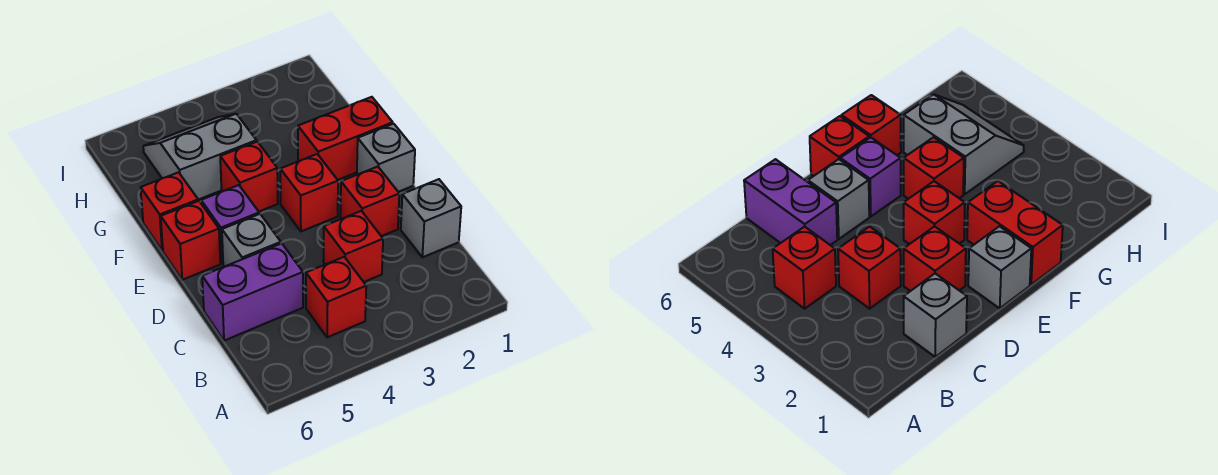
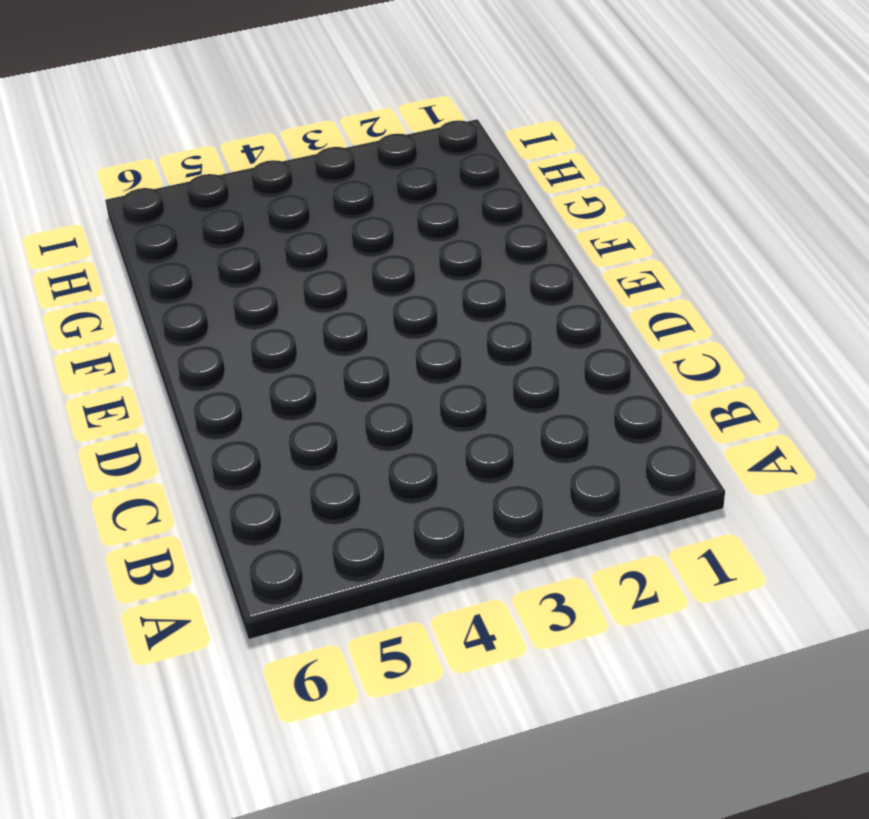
none -> red 1x1 brick [306,257,366,337]
none -> grey 1x1 brick [401,179,461,257]
none -> red 1x1 brick [323,211,383,282]

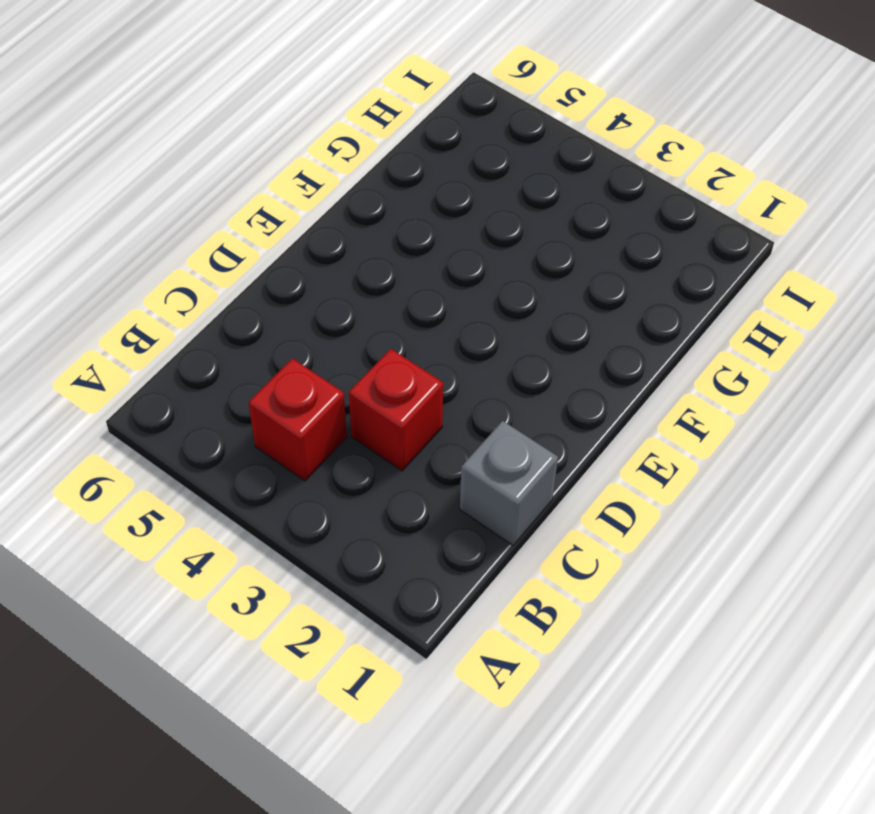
none -> purple 1x2 brick [202,243,303,341]
none -> red 1x1 brick [340,167,399,236]
none -> grey 1x1 brick [222,214,281,267]

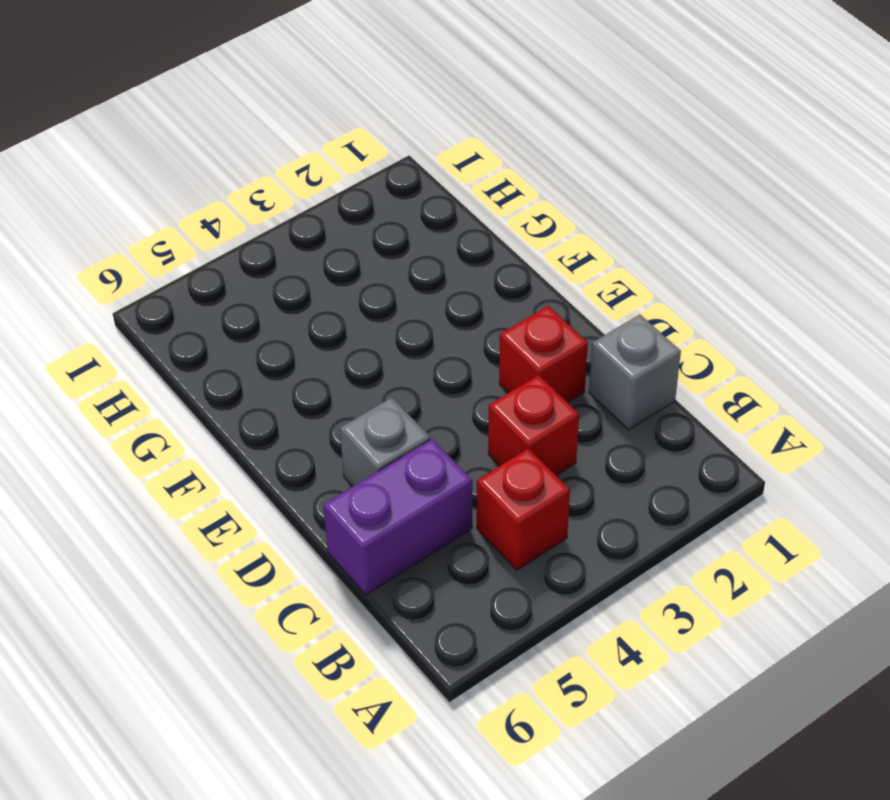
none -> grey 1x1 brick [357,124,415,192]
none -> red 1x1 brick [280,154,338,231]
none -> purple 1x1 brick [201,185,259,263]

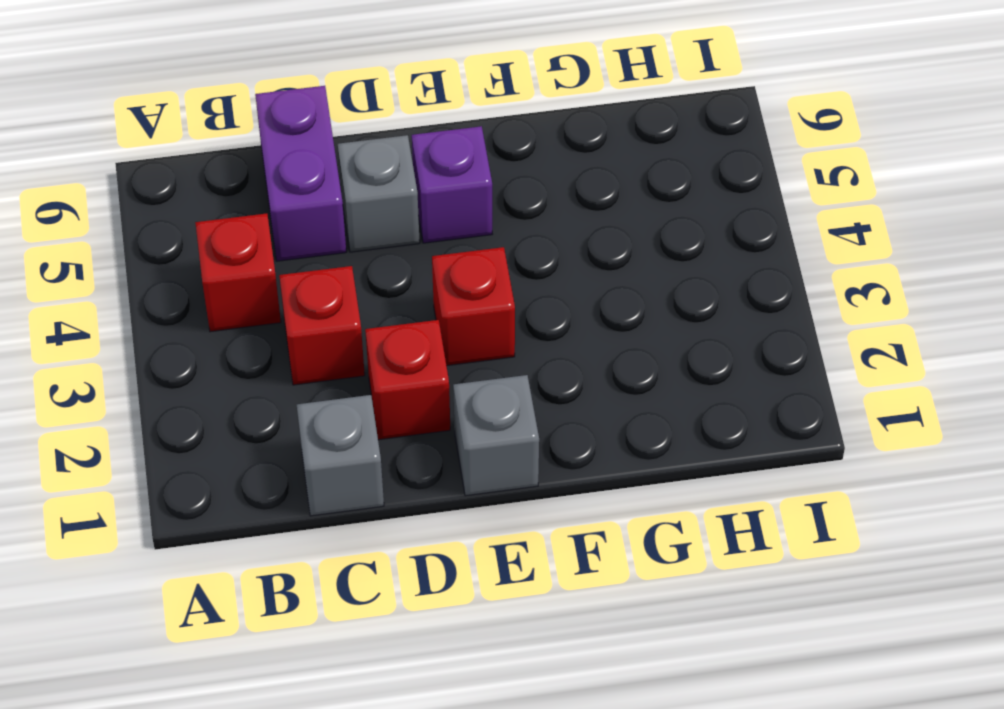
none -> red 1x1 brick [161,201,220,280]
none -> red 1x2 brick [298,97,393,180]
none -> red 1x1 brick [220,142,278,211]

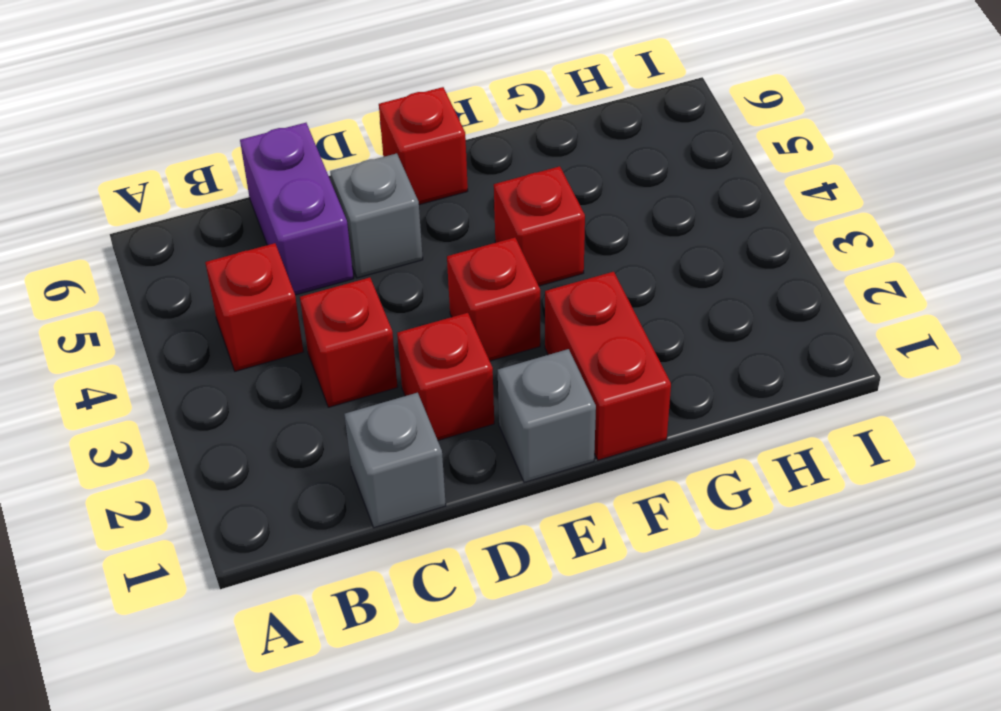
none -> purple 1x1 brick [201,185,259,263]
none -> red 1x1 brick [141,172,198,250]
none -> grey 2x2 slope [143,114,256,200]

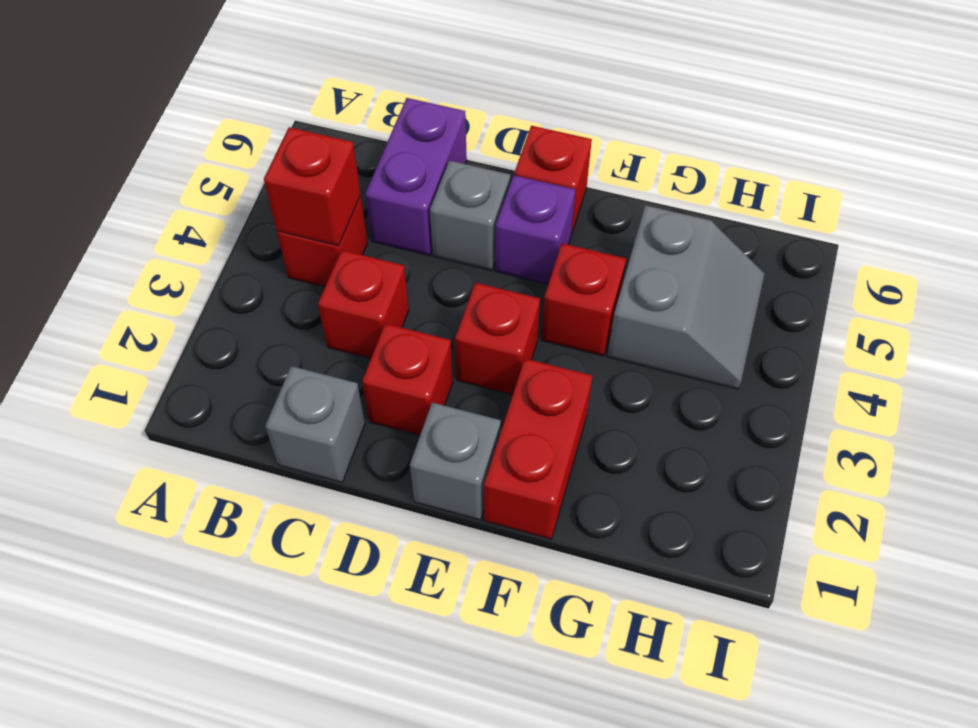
red 1x1 brick [264,127,361,246] -> red 1x1 brick moved to [141,172,198,250]

